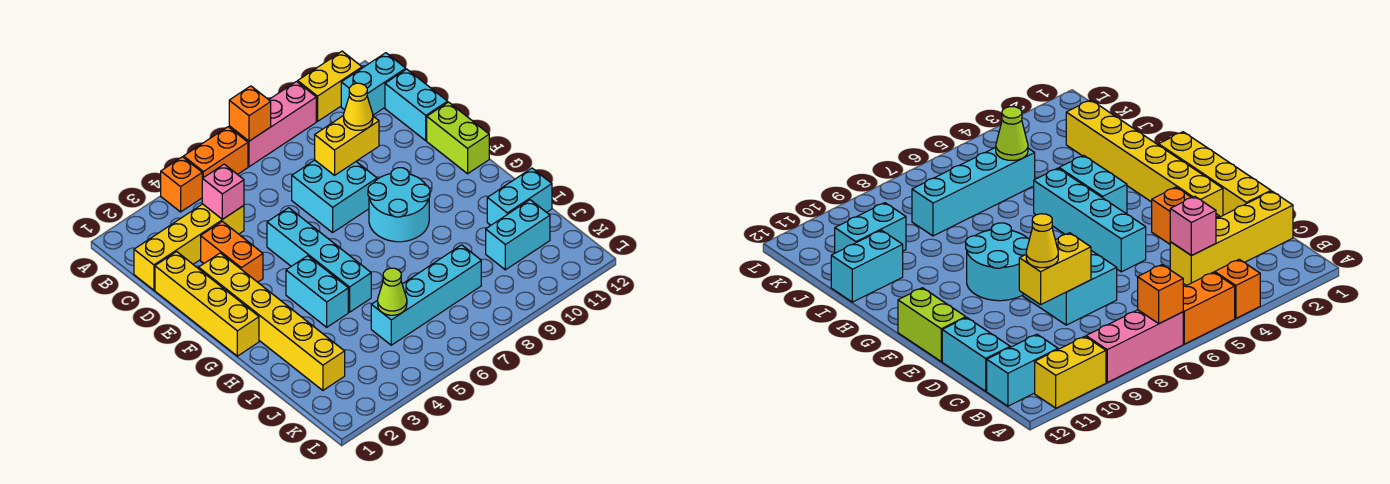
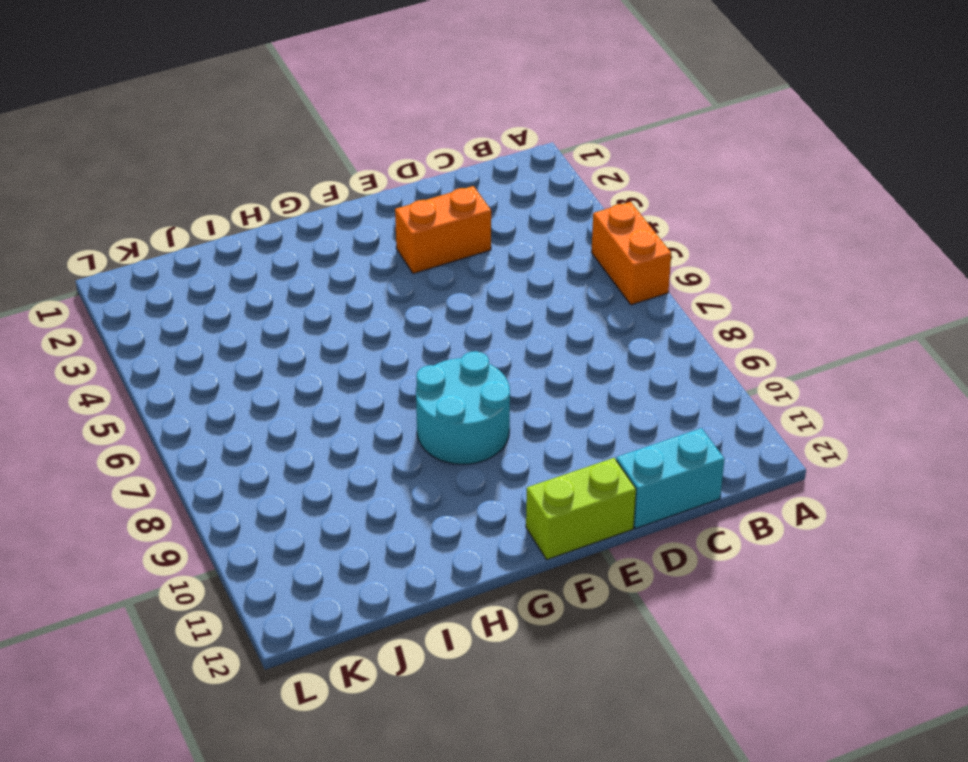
none -> orange 1x1 brick [161,157,202,212]
none -> pink 1x3 brick [229,82,316,167]
none -> yellow 1x2 brick [298,51,362,121]

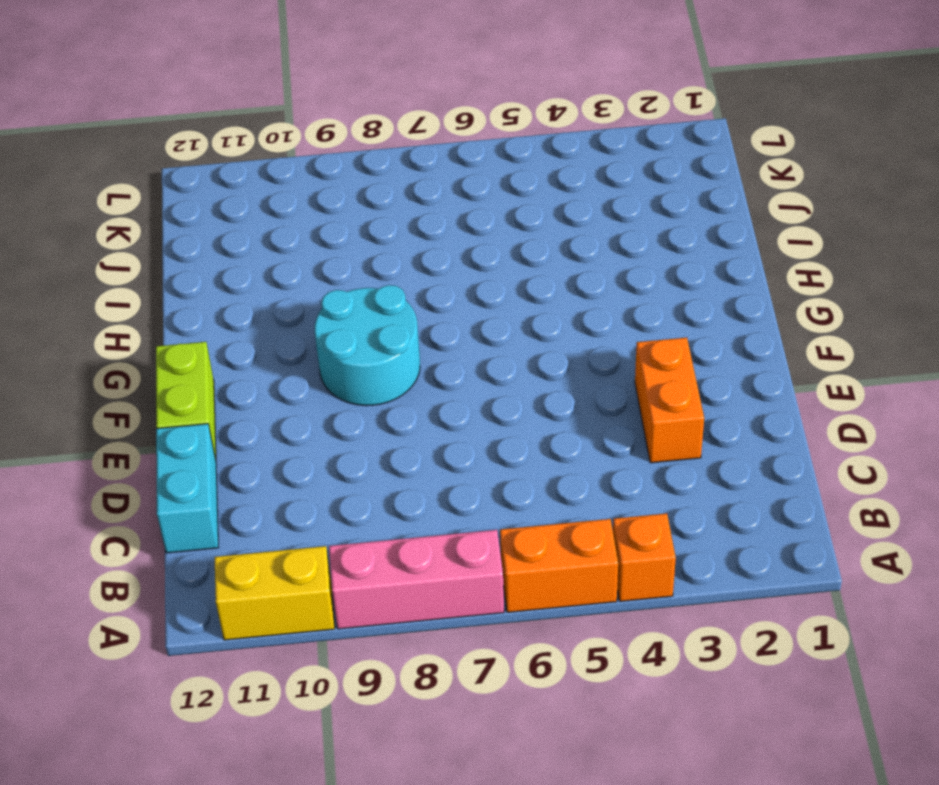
none -> cyan 1x2 brick [341,53,406,115]
none -> yellow 1x4 brick [134,204,244,290]
none -> yellow 1x4 brick [155,252,259,356]

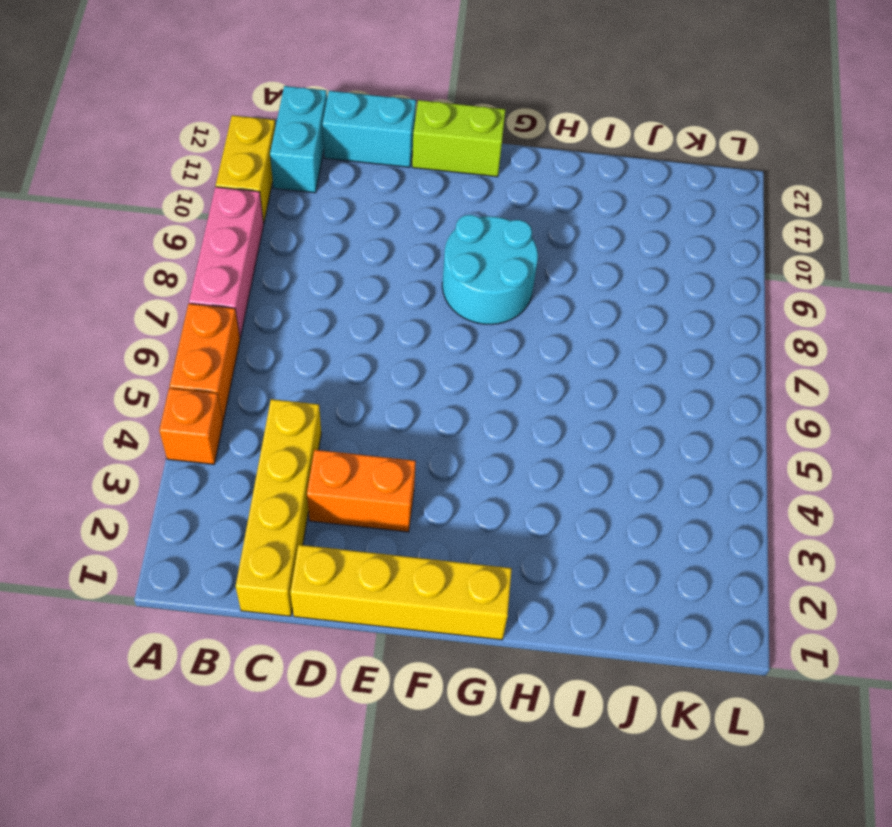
none -> cyan 2x2 brick [292,160,377,233]
none -> yellow 1x6 brick [199,253,345,390]
none -> cyan 1x4 brick [267,208,371,312]

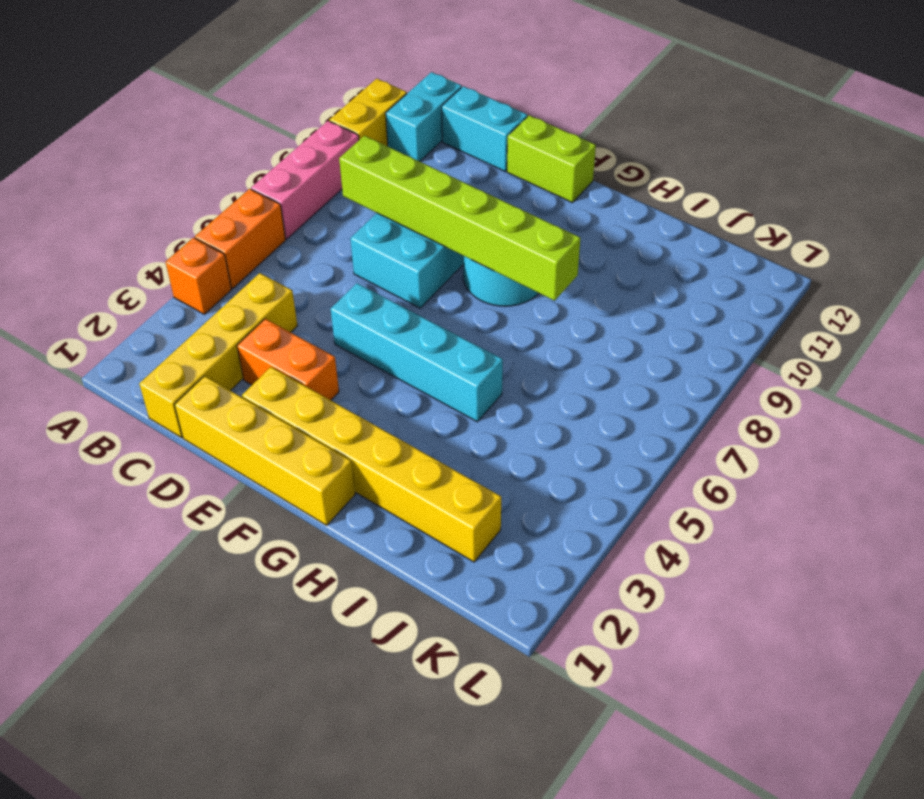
lime 1x6 brick [339,136,580,301] -> yellow 1x2 brick [315,115,379,175]
none -> cyan 1x2 brick [286,256,348,327]
none -> cyan 1x2 brick [487,168,552,225]
none -> cyan 1x4 brick [371,245,481,345]

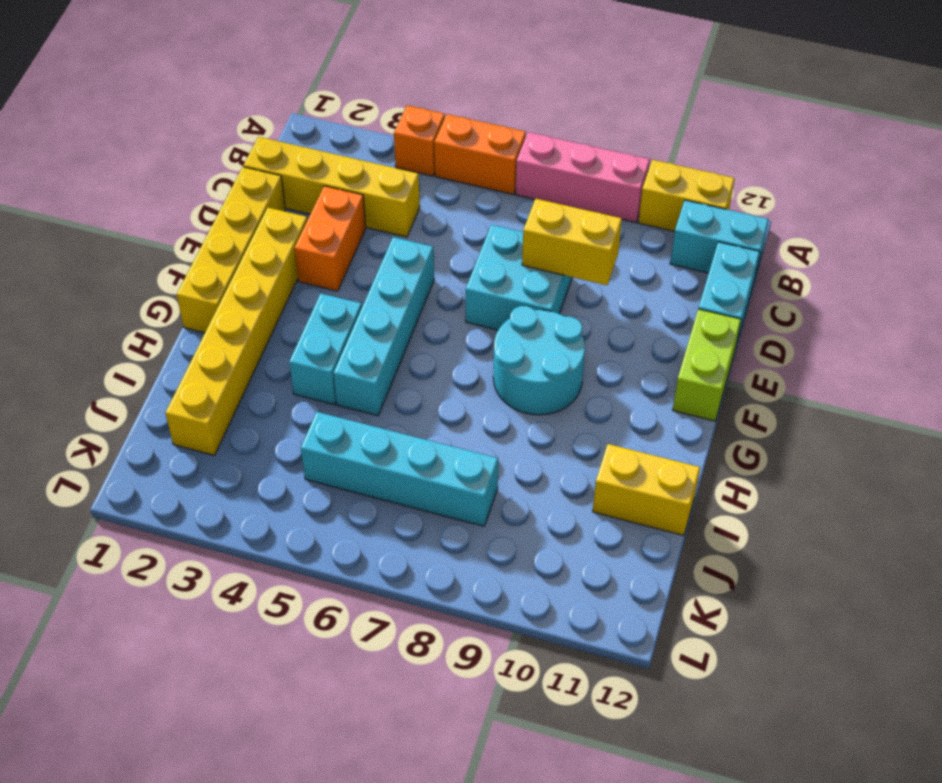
yellow 1x2 brick [593,444,700,535] -> cyan 1x2 brick [487,168,552,225]
none -> cyan 1x2 brick [486,200,550,270]
none -> orange 1x1 brick [229,86,271,141]
none -> pink 1x1 brick [202,164,244,219]

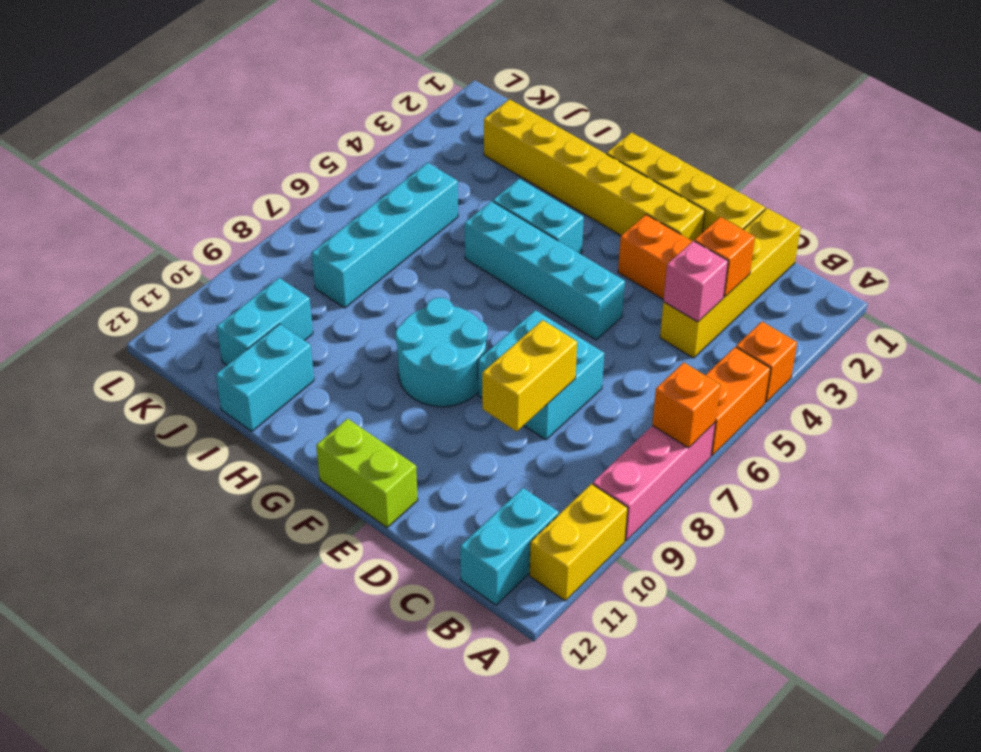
orange 1x1 brick [695,217,755,297] -> none
none -> cyan 1x2 brick [385,69,448,141]
none -> lime 1x1 cone [378,268,407,315]
none -> yellow 1x1 cone [344,83,373,130]

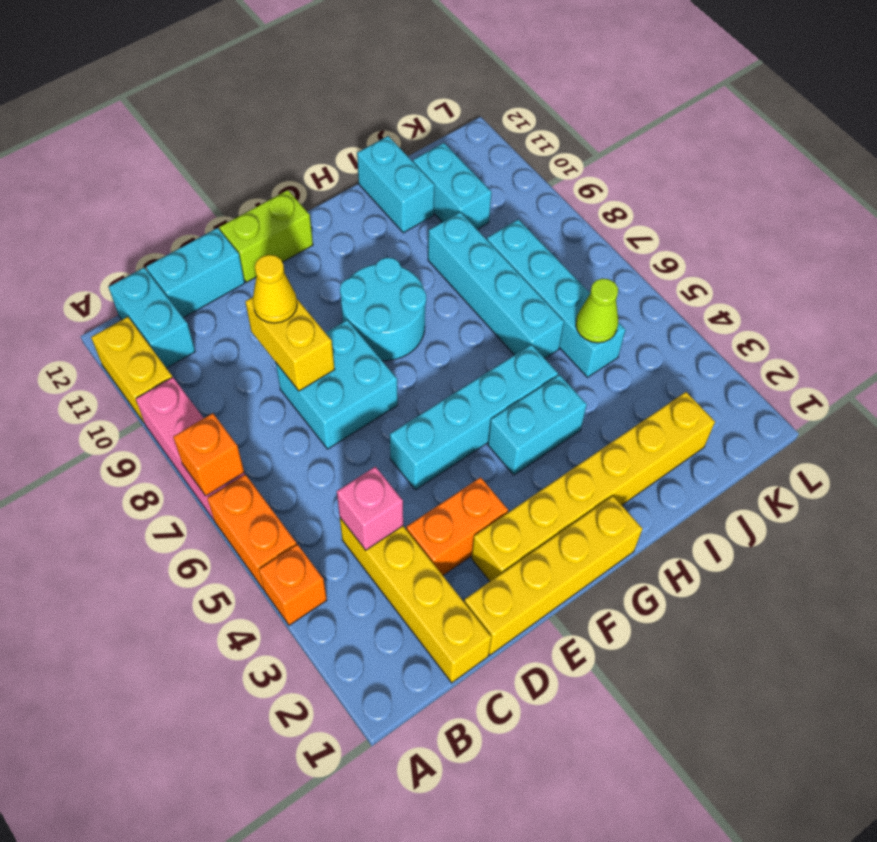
cyan 1x4 brick [428,212,564,358] -> none

